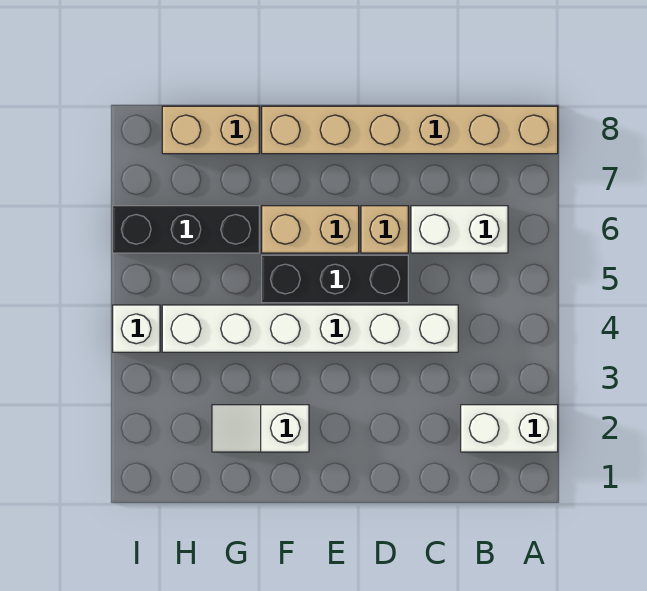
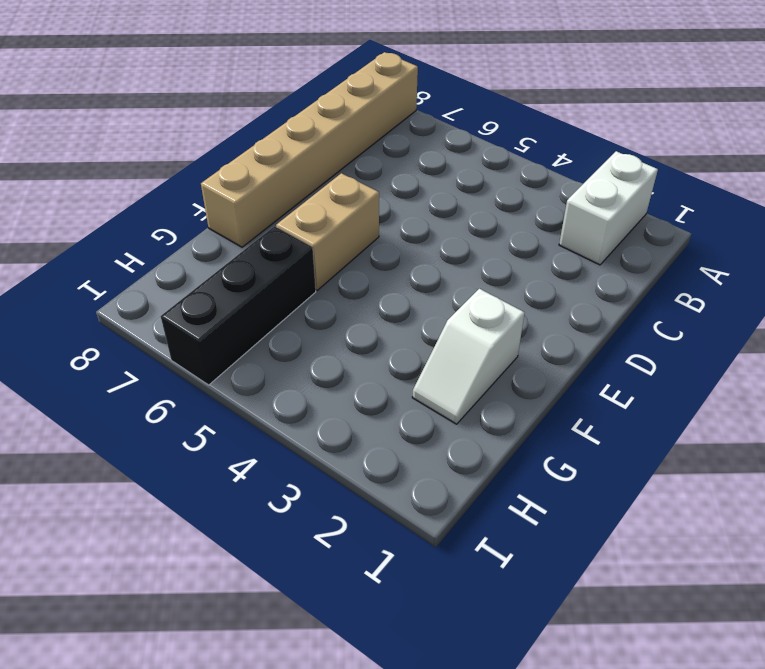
none -> white 1x2 brick [411,206,508,253]
none -> white 1x6 brick [162,305,458,352]

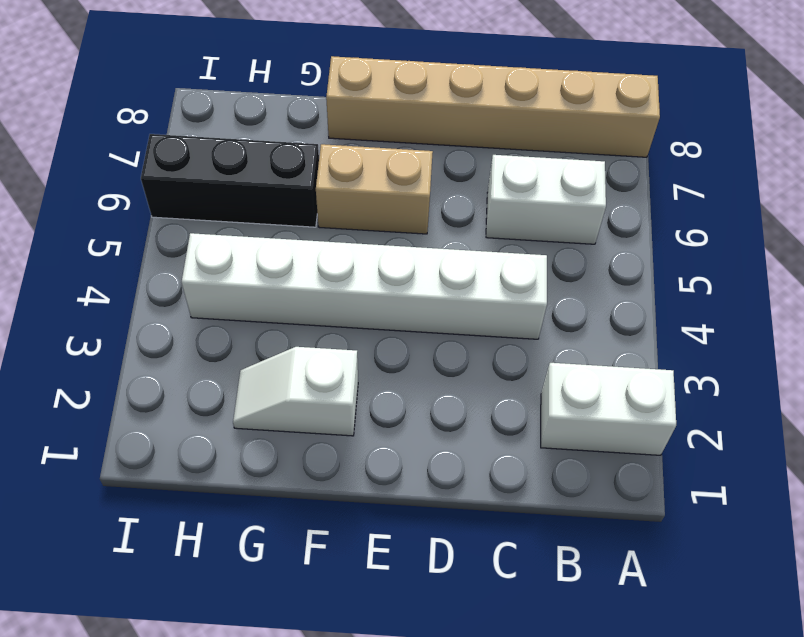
none -> black 1x3 brick [262,255,408,303]
none -> tan 1x1 brick [361,206,408,253]

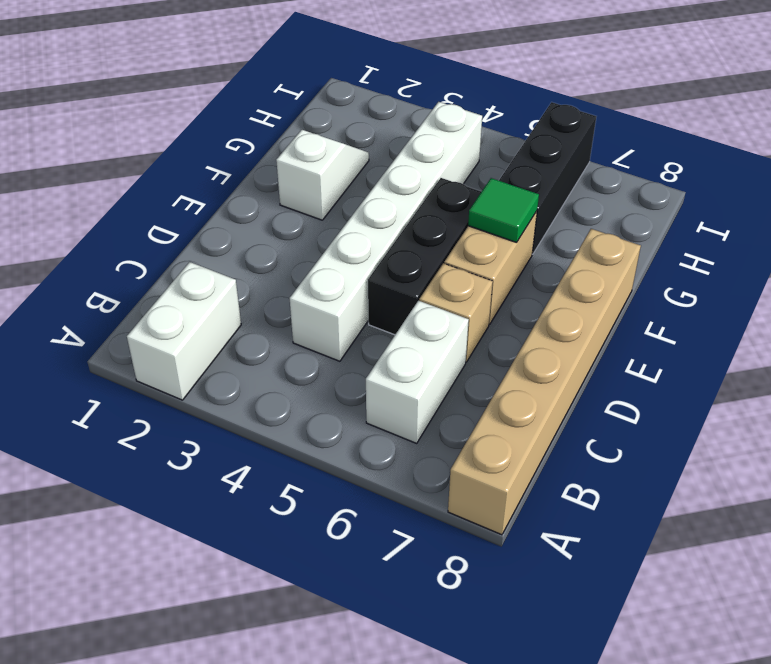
green 1x1 tile [468,178,539,243] -> none
none -> tan 1x2 brick [162,106,259,154]
none -> white 1x1 brick [113,305,160,352]

